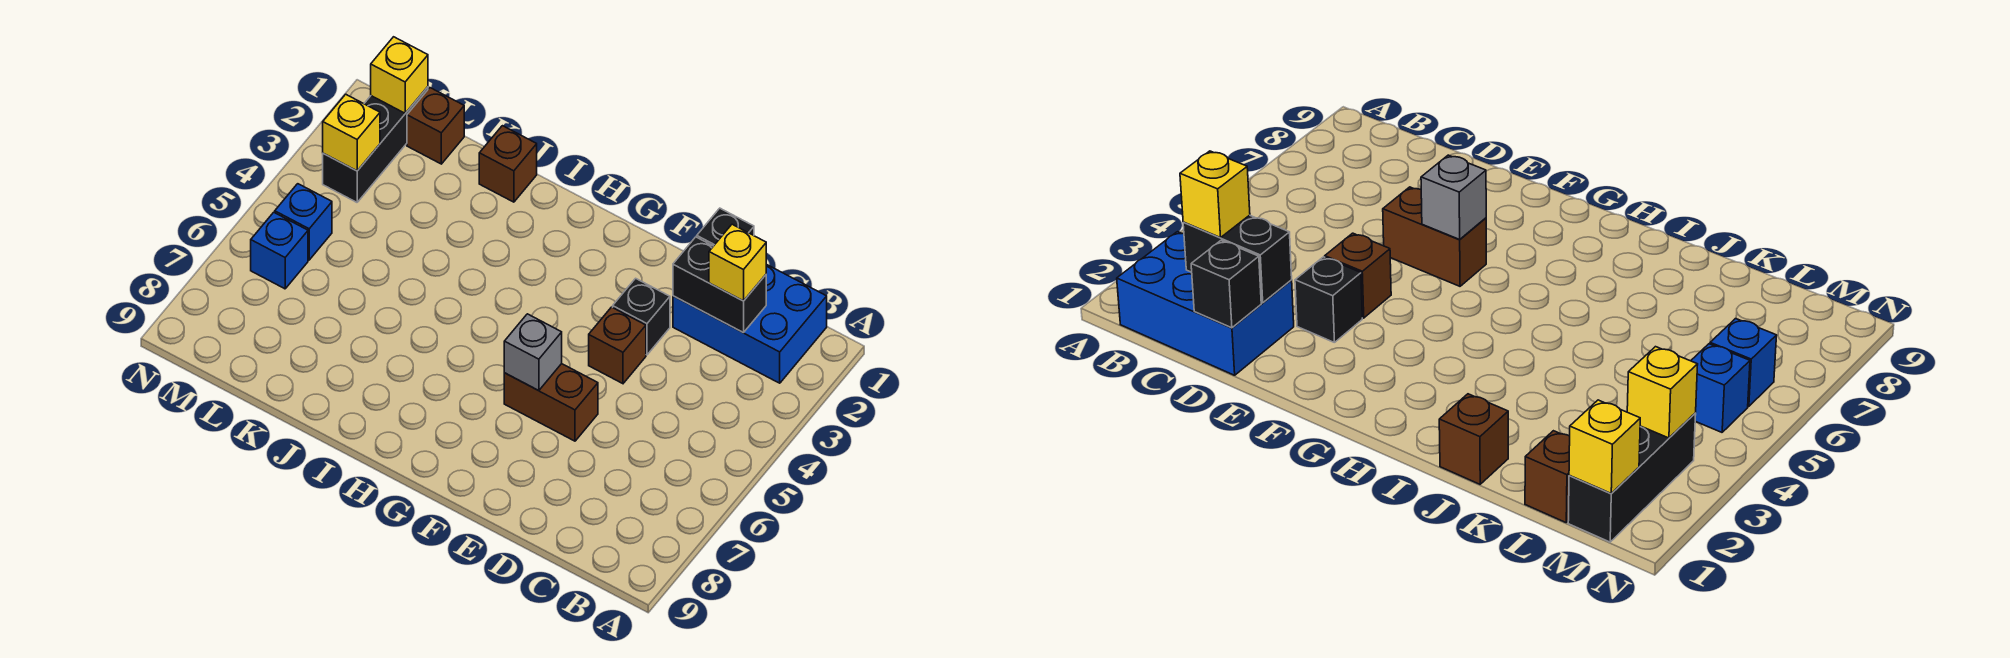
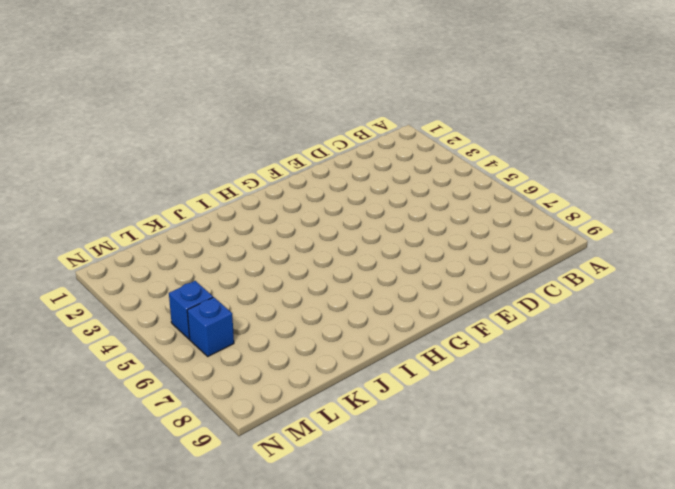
none -> blue 2x3 brick [673,264,827,383]
none -> black 1x1 brick [613,278,670,355]
none -> brown 1x1 brick [589,307,646,384]

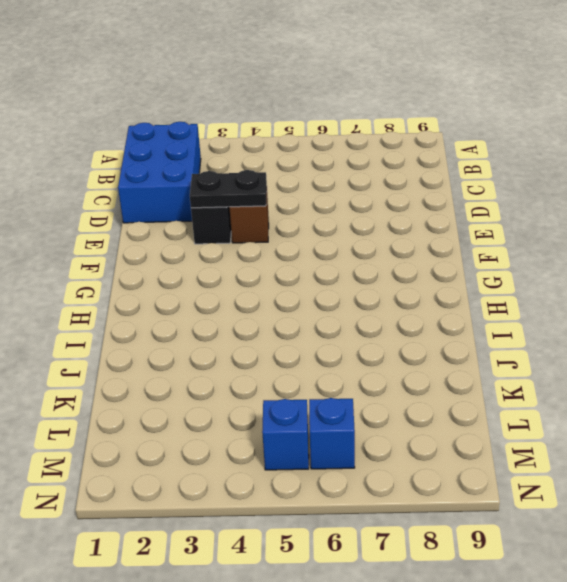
black 1x2 plate [190,170,267,208] -> none
none -> brown 1x2 brick [504,364,598,441]
none -> brown 1x1 brick [479,126,537,202]
none -> brown 1x1 brick [407,88,464,164]

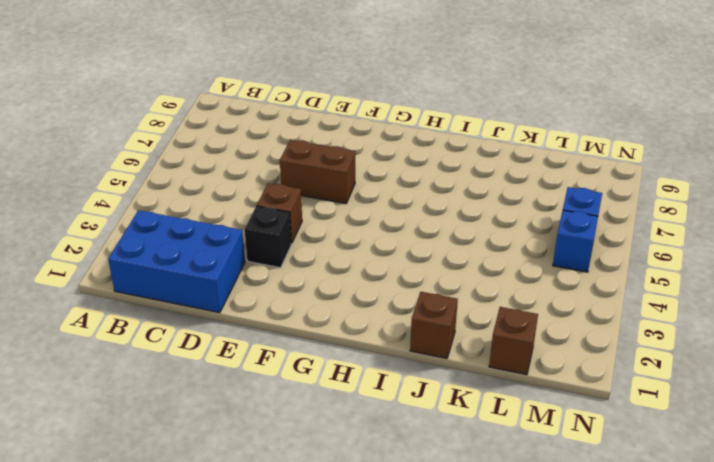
none -> black 1x3 brick [323,87,428,202]
none -> black 1x2 brick [673,237,766,333]
none -> black 1x1 brick [697,208,754,246]

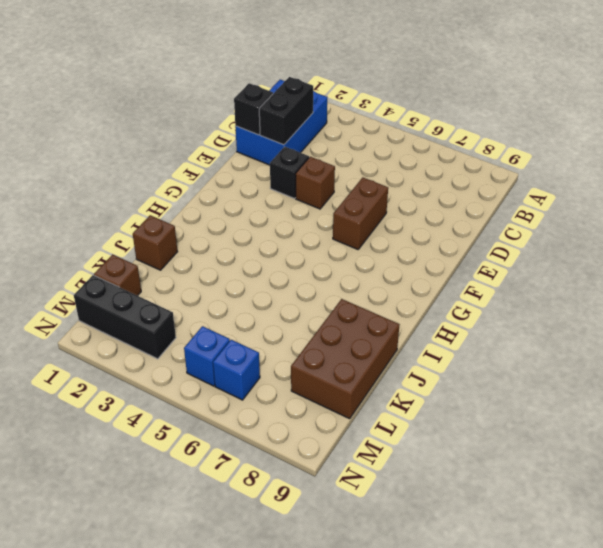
brown 2x3 brick [291,299,399,419] -> none
none -> grey 1x1 brick [504,314,562,391]
none -> yellow 1x1 brick [371,37,428,113]
none -> yellow 1x1 brick [323,94,380,171]

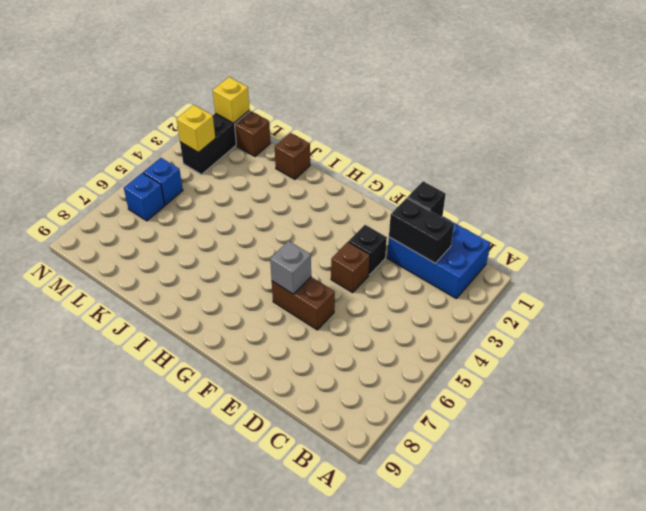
none -> yellow 1x1 brick [709,224,766,301]

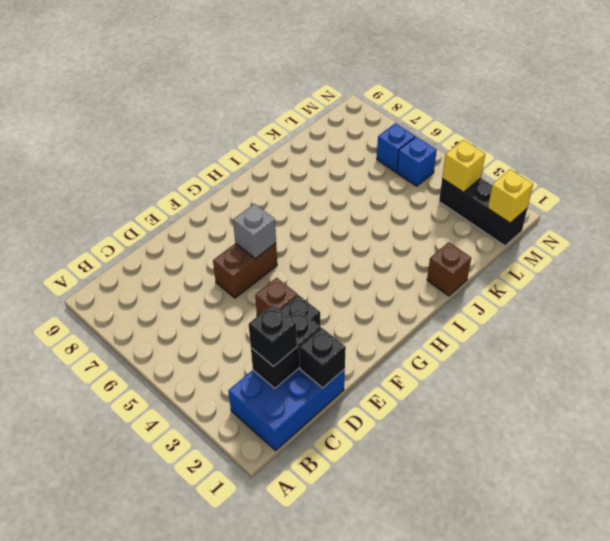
black 1x1 brick [249,304,297,366] -> yellow 1x1 brick [709,224,766,301]
none -> brown 1x1 brick [407,88,464,164]

